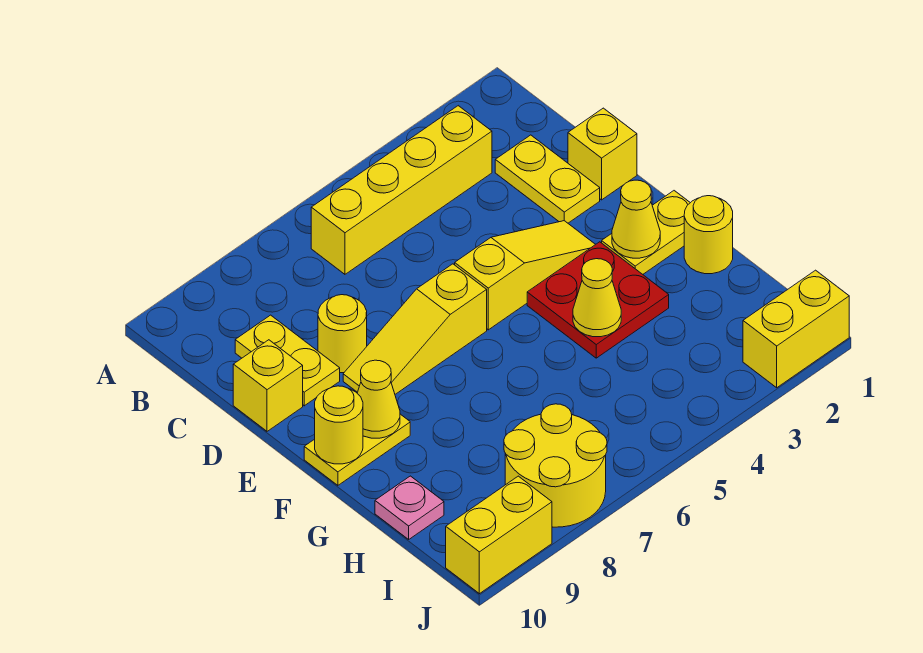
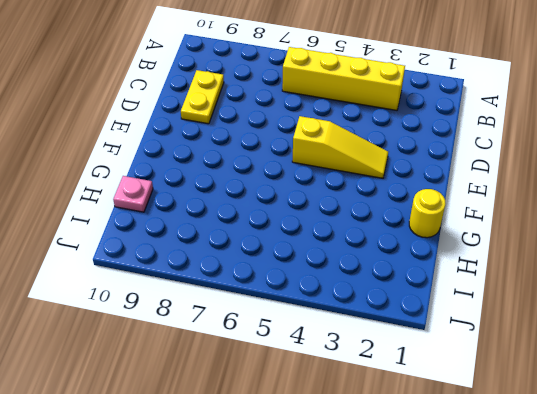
none -> yellow 1x2 plate [495,135,600,223]
none -> yellow 1x1 brick [568,108,637,200]
none -> yellow 1x1 round brick [318,295,367,373]

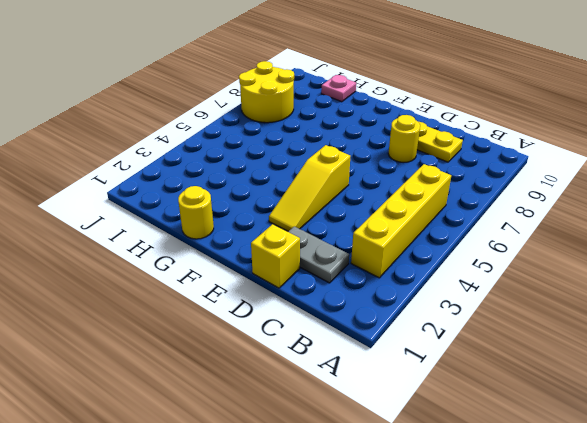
grey 1x2 plate [288,226,349,283] -> yellow 1x2 plate [495,135,600,223]
none -> yellow 1x1 brick [233,340,303,431]
none -> yellow 1x3 slope [343,264,487,394]
none -> yellow 1x2 plate [602,191,690,274]

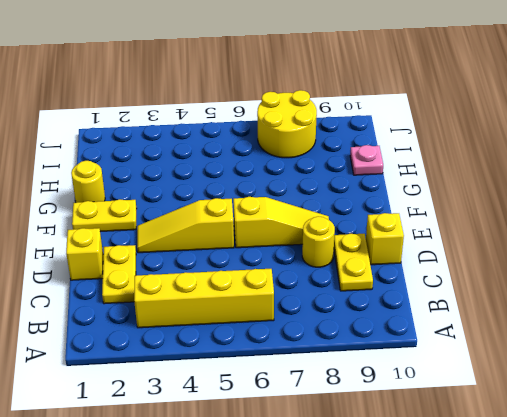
none -> red 2x2 plate [527,242,669,358]
none -> yellow 1x2 plate [304,414,410,485]
none -> yellow 1x2 brick [743,270,849,388]

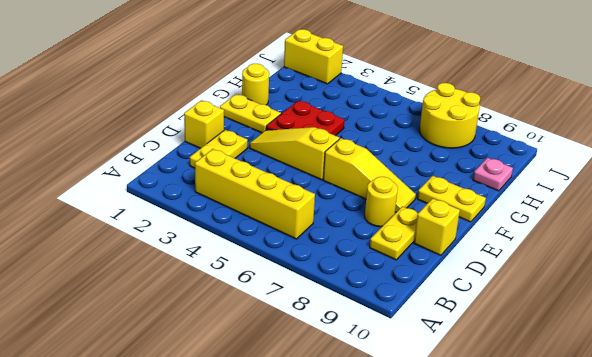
none -> yellow 1x2 brick [446,476,552,594]
none -> yellow 1x1 cone [612,180,660,258]
none -> yellow 1x1 cone [357,360,400,438]

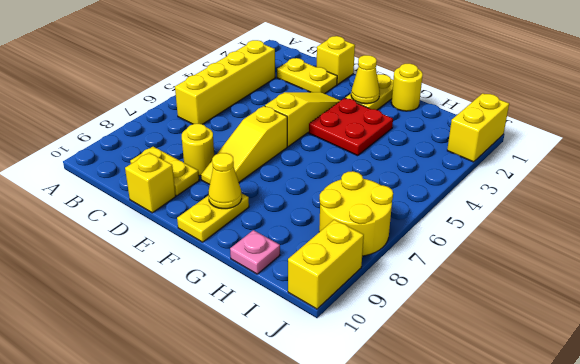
none -> yellow 1x1 round brick [315,386,363,464]
none -> yellow 1x1 cone [573,259,621,337]

